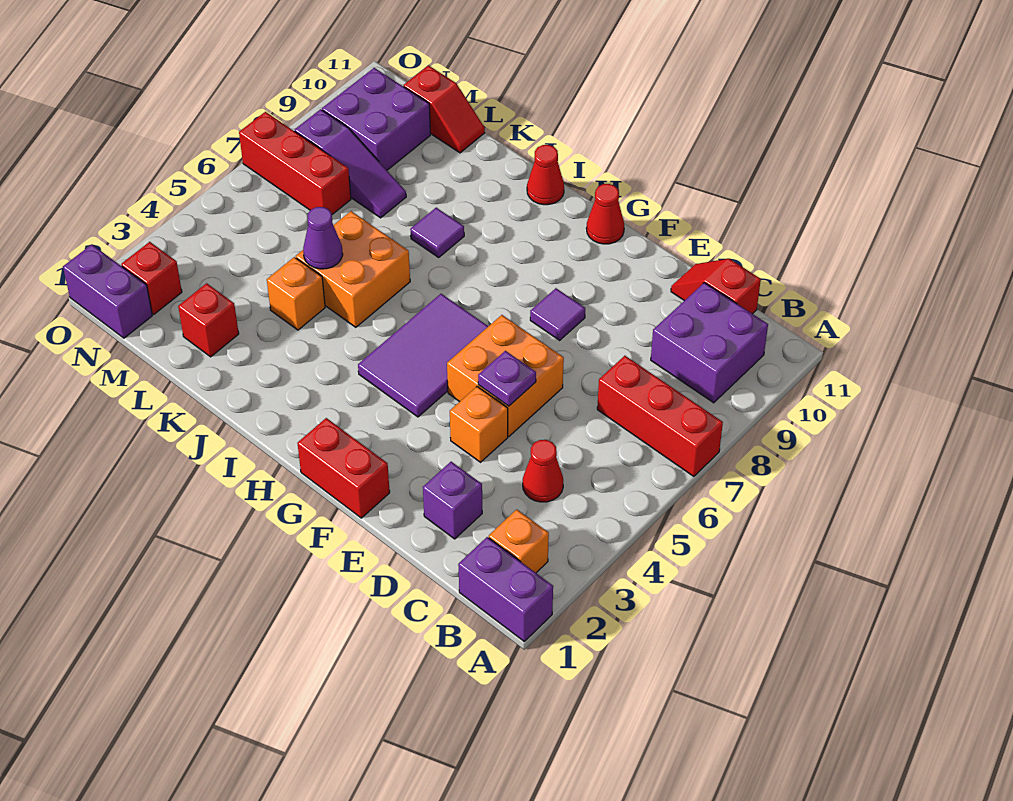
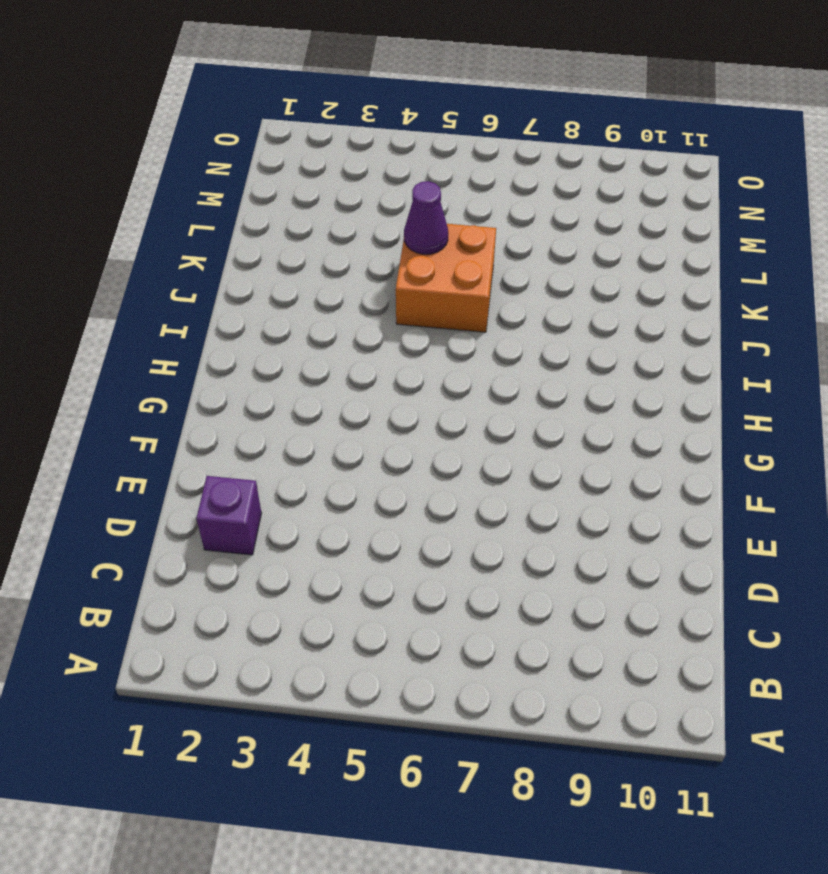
none -> purple 1x2 brick [458,537,553,641]
none -> red 1x3 brick [597,356,723,476]
none -> orange 1x1 brick [489,509,549,573]

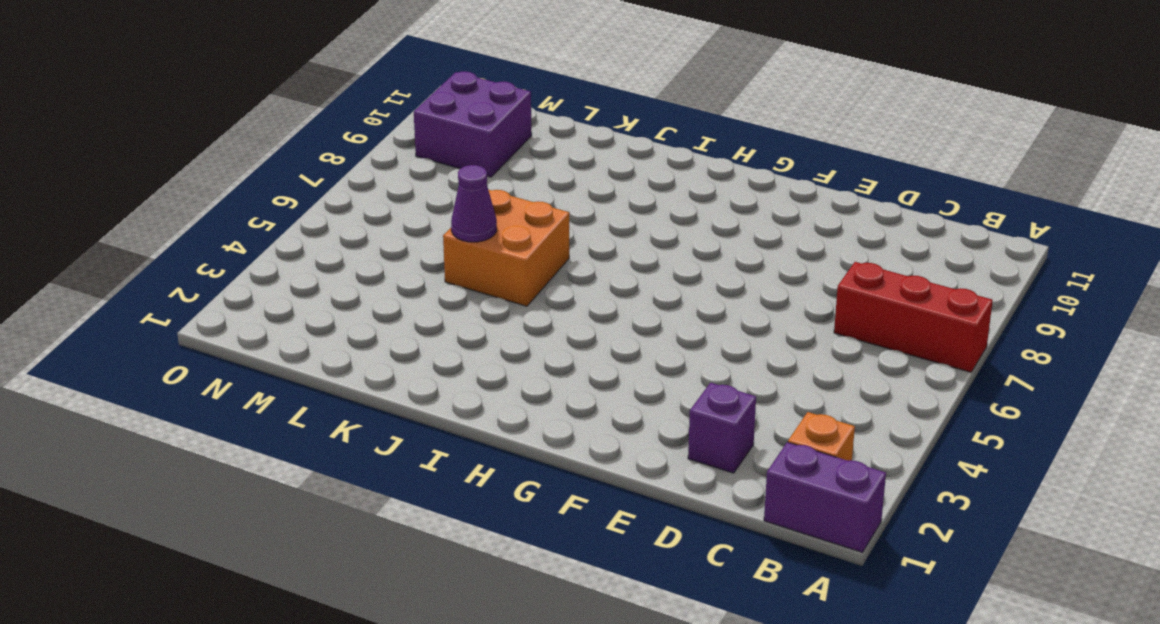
none -> purple 2x2 brick [651,283,768,403]
none -> red 1x1 cone [523,440,563,502]
none -> red 1x2 slope [671,259,761,314]

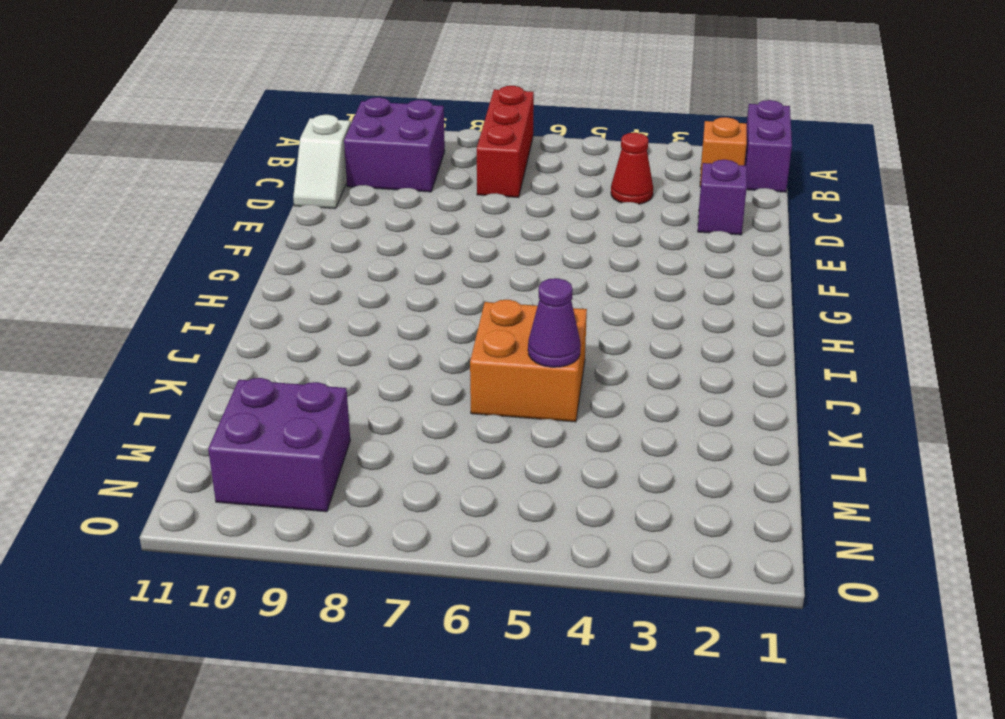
white 1x2 slope [293,115,351,209] -> red 1x2 slope [671,259,761,314]
none -> orange 1x1 brick [450,387,508,462]
none -> orange 2x2 brick [447,315,564,437]
none -> red 1x2 brick [297,418,390,518]

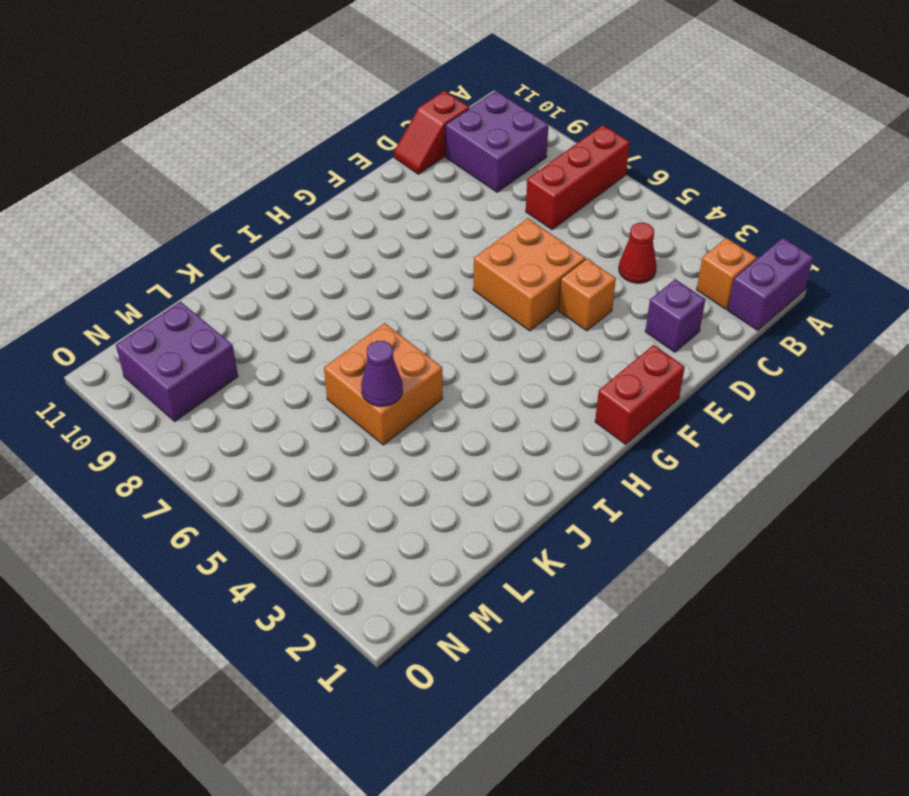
none -> purple 1x1 tile [530,288,585,340]
none -> purple 2x3 tile [358,294,488,417]
none -> red 1x1 cone [586,184,624,244]

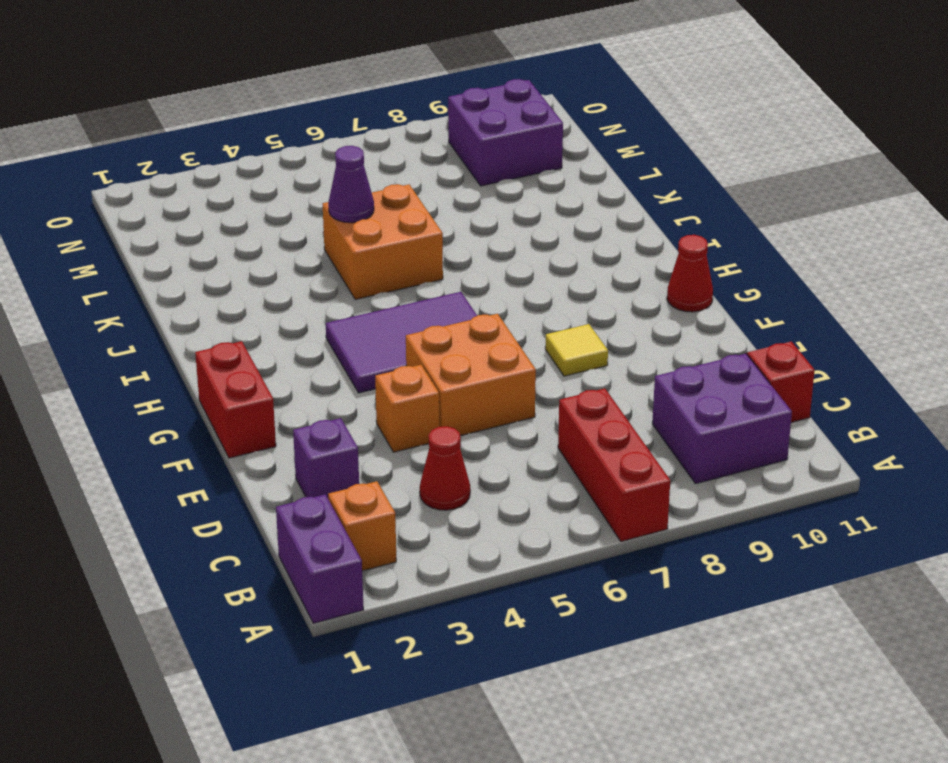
yellow 1x1 tile [545,324,608,376] -> purple 1x1 tile [530,288,585,340]
none -> red 1x1 cone [527,145,564,205]
none -> purple 1x1 tile [410,208,464,257]
none -> orange 1x1 brick [267,257,325,330]

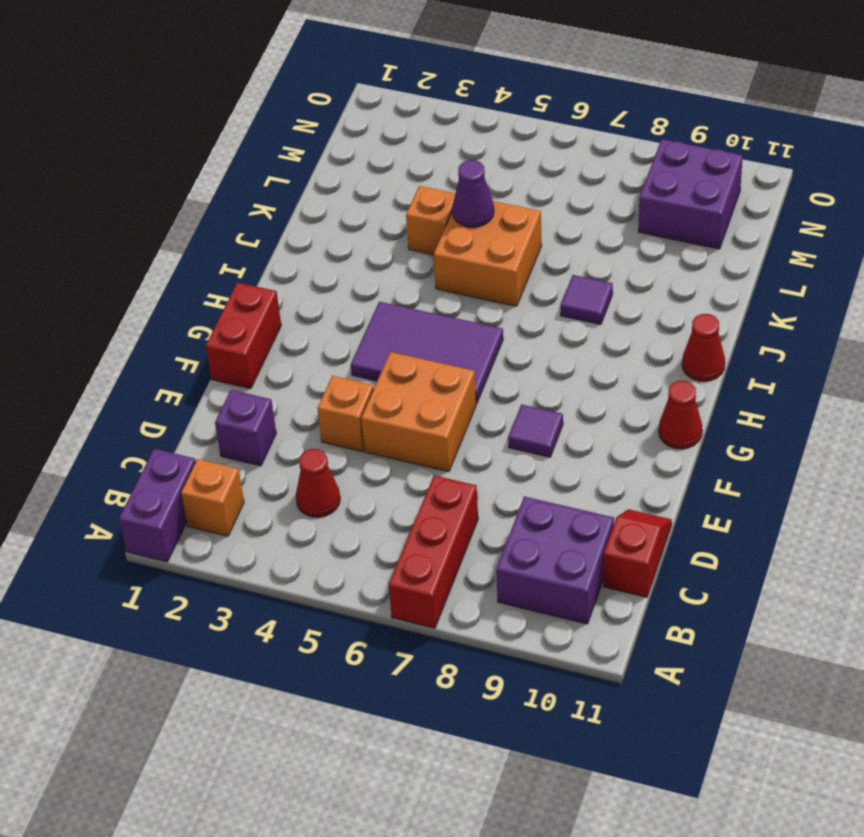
none -> red 1x1 brick [178,283,239,357]
none -> purple 1x3 slope [295,109,406,218]
none -> red 1x2 slope [404,65,485,153]

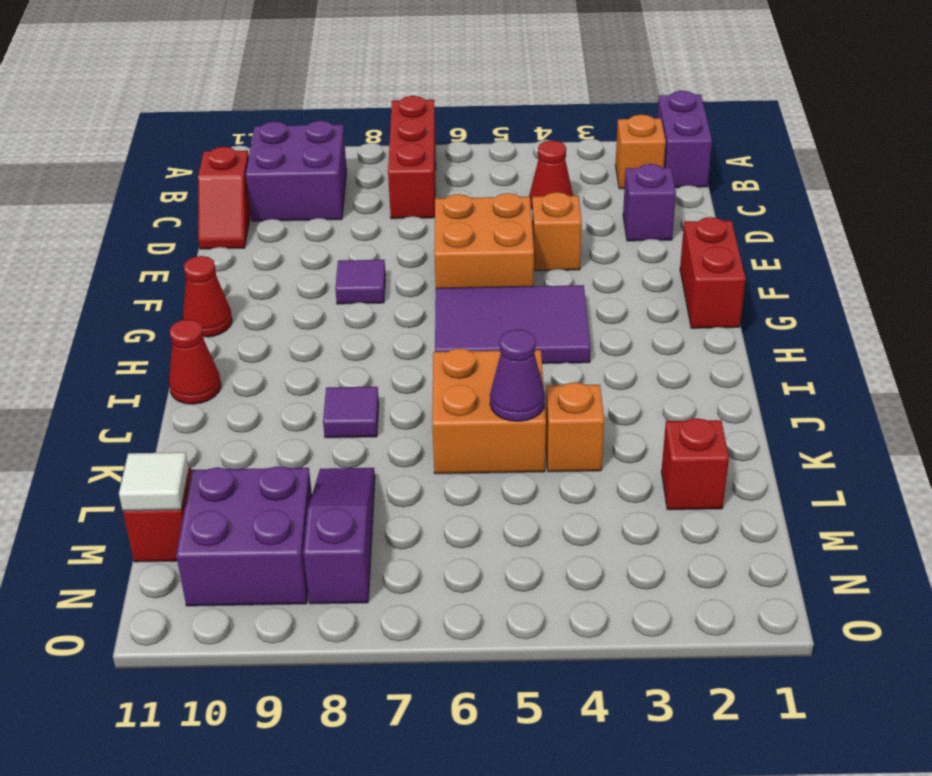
white 1x1 tile [119,452,189,511] -> none
none -> red 1x3 brick [239,112,351,214]
none -> purple 1x2 brick [63,244,152,338]
none -> red 1x1 brick [121,242,182,314]

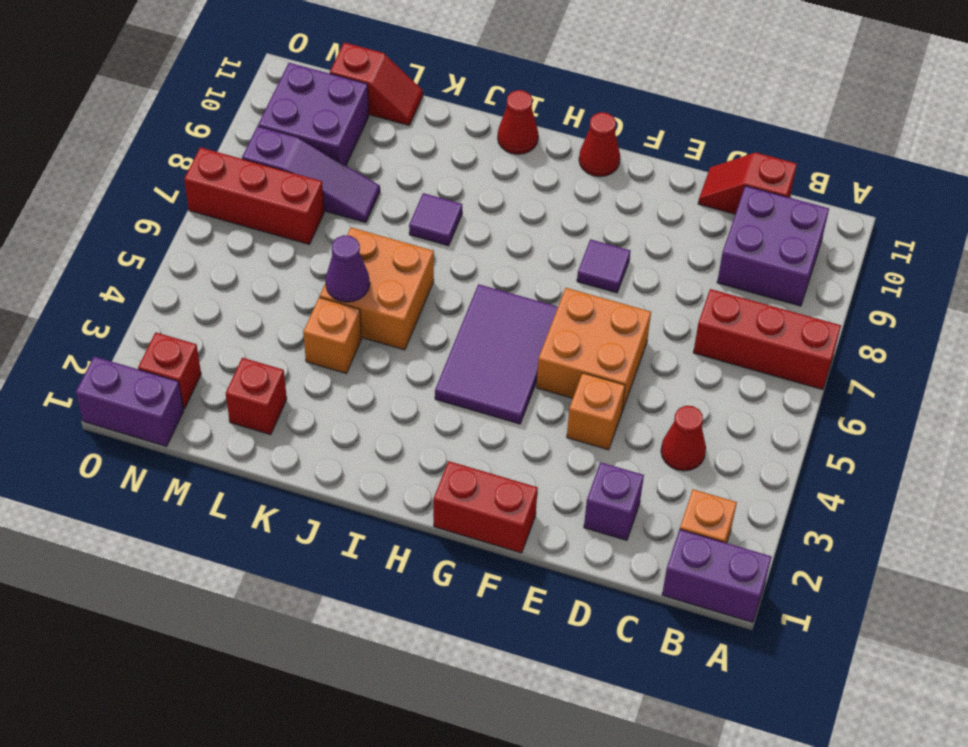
none -> purple 1x1 plate [478,351,536,406]

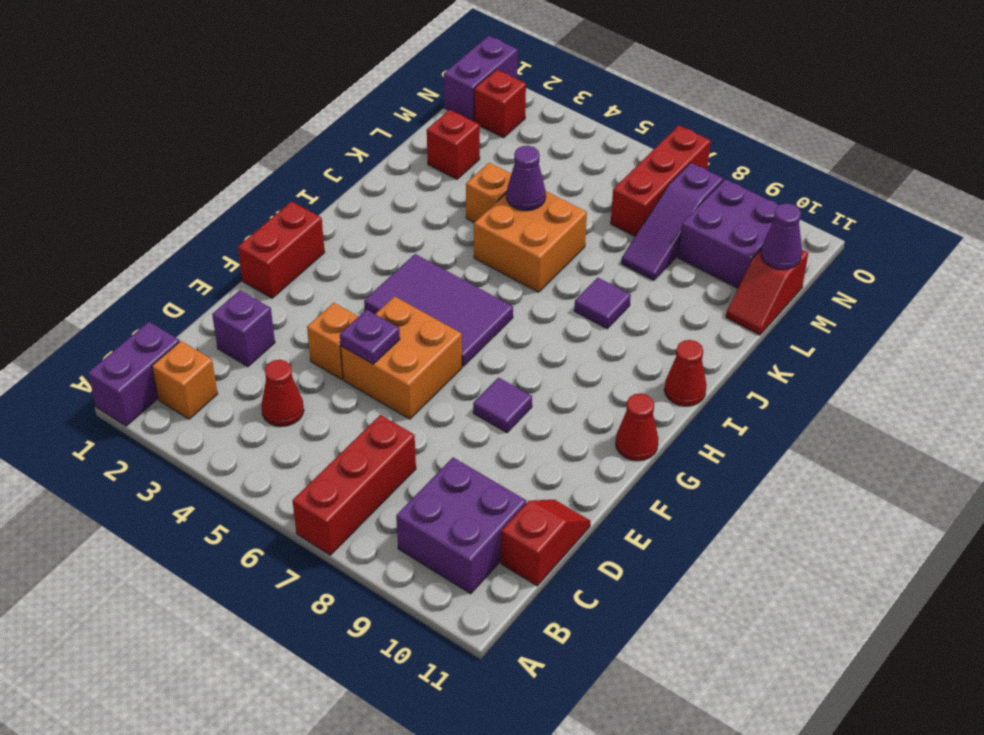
purple 1x1 cone [761,203,802,270] -> none

